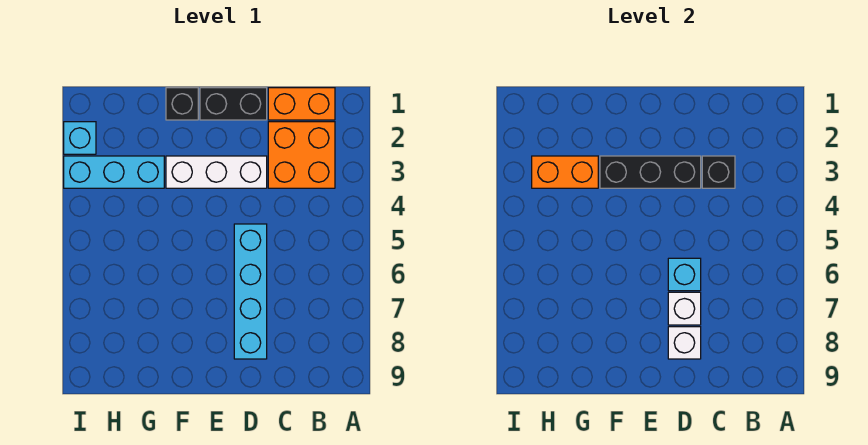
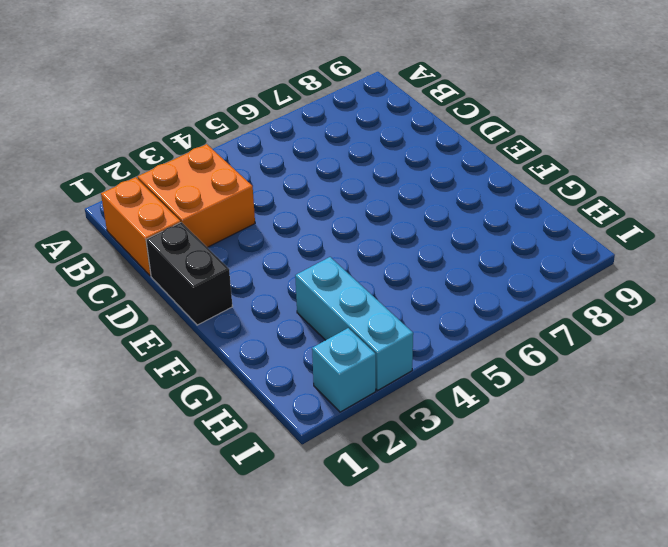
none -> white 1x3 brick [166,156,267,188]
none -> cyan 1x4 brick [234,224,267,359]
none -> black 1x1 brick [166,88,198,120]

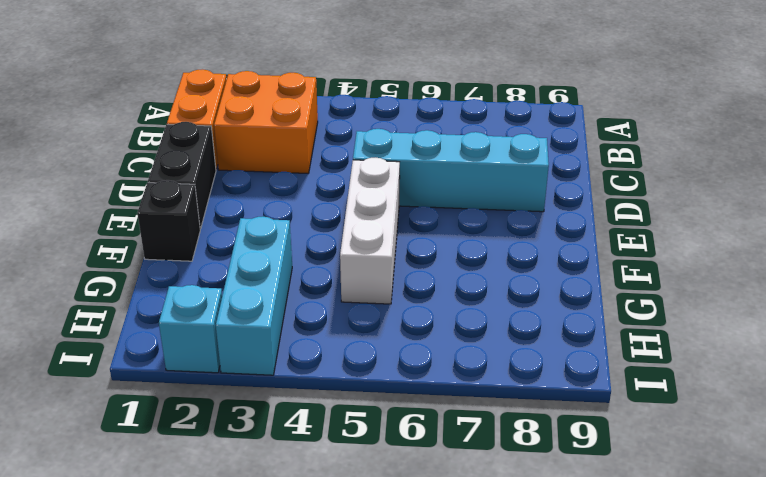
white 1x3 brick [340,158,400,304] -> white 1x3 brick moved to [166,156,267,188]
none -> black 1x1 brick [702,156,735,188]
none -> black 1x3 brick [600,156,701,188]
none -> cyan 1x1 brick [668,258,701,291]

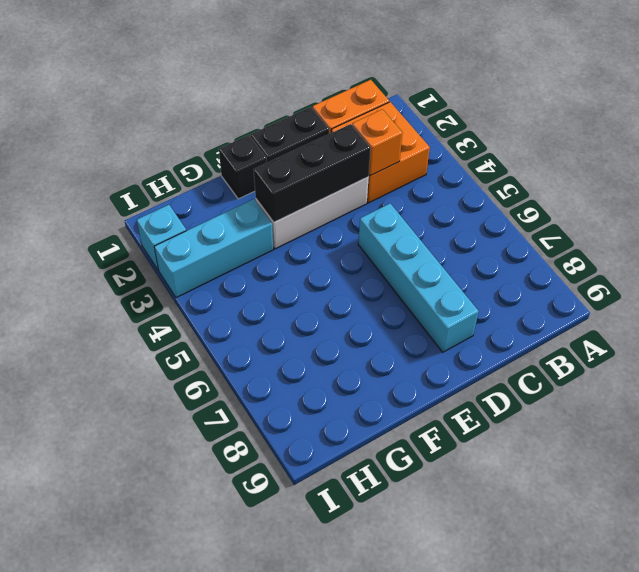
orange 1x1 brick [352,109,402,176] -> black 1x1 brick [702,156,735,188]
none -> cyan 1x1 brick [668,258,701,291]
none -> white 1x1 brick [668,292,701,325]
none -> white 1x1 brick [668,327,701,359]

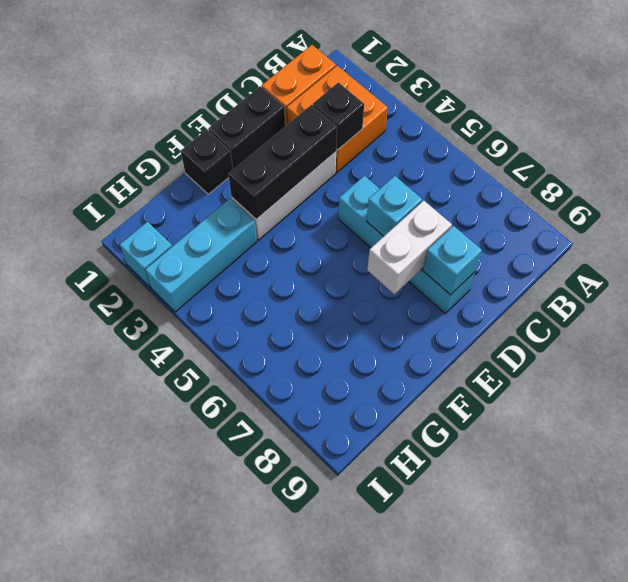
white 1x2 brick [367,201,452,294] -> white 1x1 brick [668,292,701,325]
cyan 1x1 brick [423,226,482,295] -> white 1x1 brick [668,327,701,359]
none -> orange 1x2 brick [532,156,598,188]

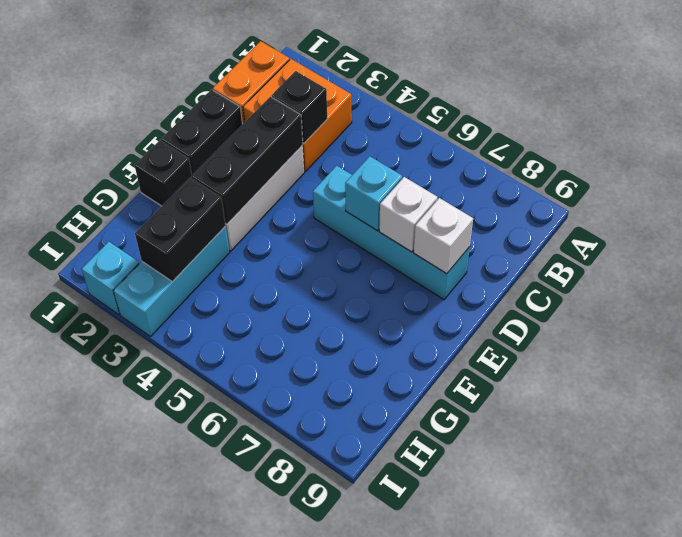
black 1x2 brick [135,178,226,282] -> orange 1x2 brick [532,156,598,188]

